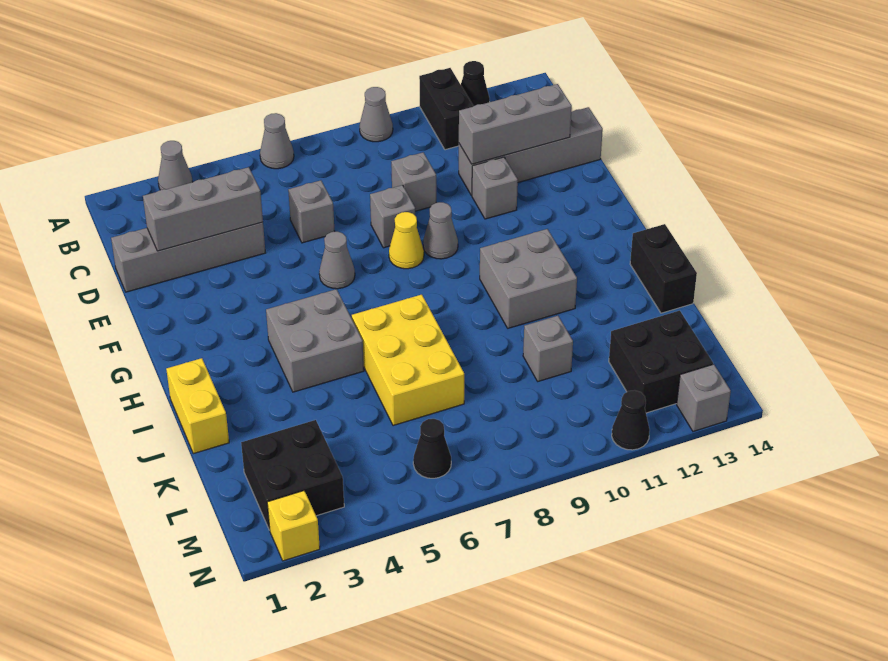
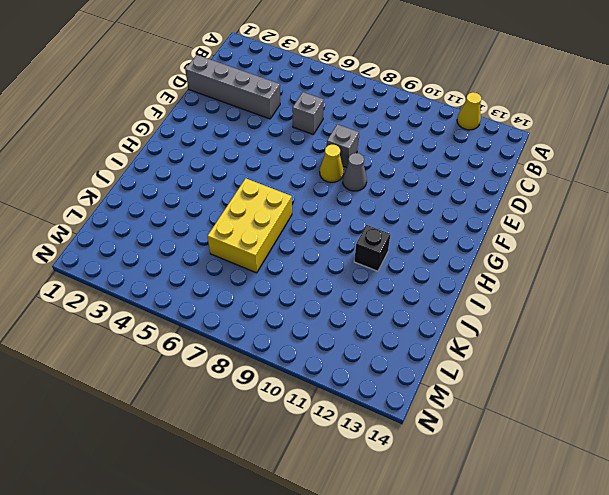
yellow 1x1 cone [457,92,481,130] -> black 1x1 cone [461,61,490,106]
black 1x1 brick [354,225,390,271] -> grey 2x2 brick [480,229,577,328]
none -> grey 1x1 cone [158,141,192,190]
none -> grey 1x1 cone [260,113,294,169]
none -> grey 1x1 cone [360,87,393,142]

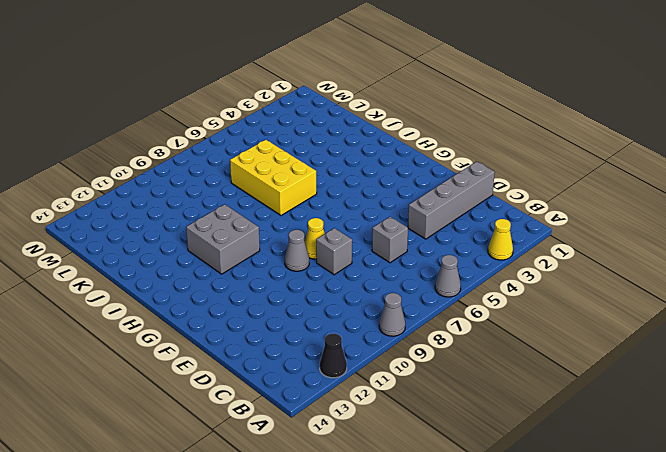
yellow 1x1 cone [488,219,513,260] -> grey 1x1 cone [158,141,192,190]
none -> black 1x2 brick [419,68,473,150]
none -> grey 1x1 brick [391,152,436,211]
none -> grey 1x4 brick [459,107,603,195]

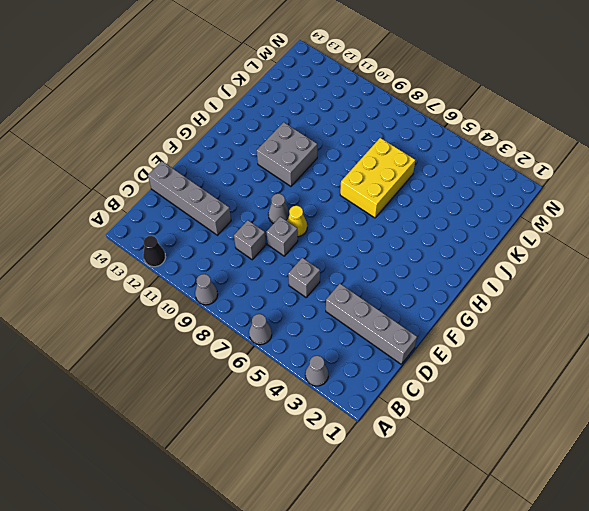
none -> black 1x2 brick [419,68,473,150]
none -> grey 1x1 brick [472,157,518,219]
none -> grey 1x1 cone [319,232,355,289]

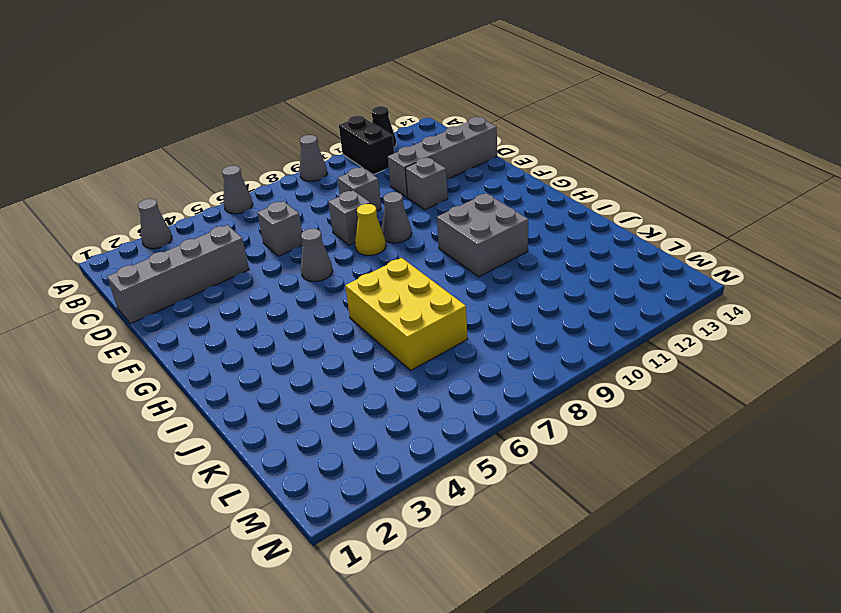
none -> grey 2x2 brick [266,289,364,392]
none -> yellow 1x2 brick [166,358,229,454]
none -> black 1x2 brick [630,224,697,313]

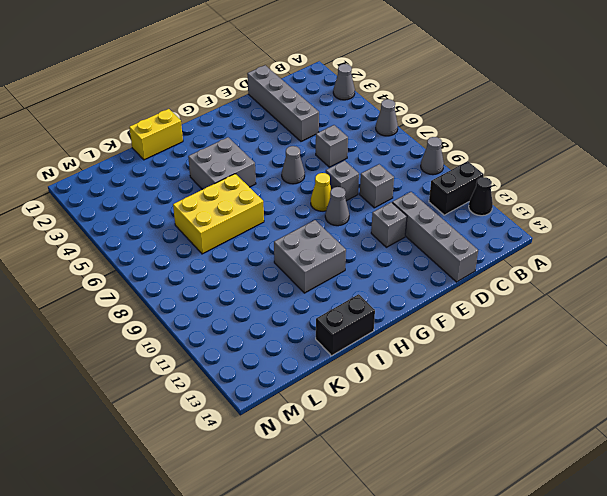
none -> grey 1x1 brick [523,316,573,381]
none -> black 2x2 brick [241,420,344,530]
none -> black 2x2 brick [609,310,713,413]

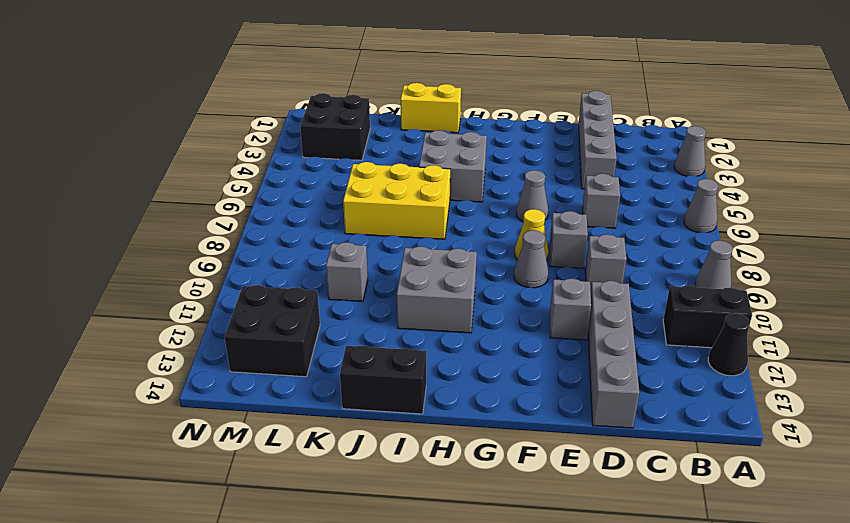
none -> black 1x1 cone [413,419,451,478]
none -> yellow 1x1 brick [267,491,320,561]
none -> black 1x1 cone [612,390,650,450]

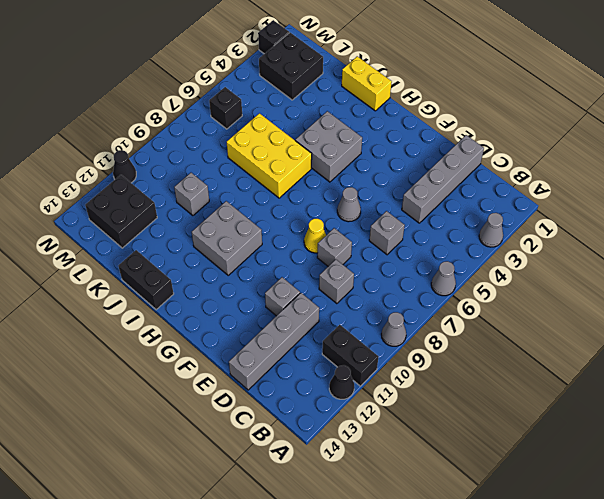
black 1x1 brick [209,87,242,129] -> black 1x1 cone [413,419,451,478]
black 1x1 brick [258,20,289,54] -> yellow 1x1 brick [267,491,320,561]
none -> grey 1x1 cone [423,202,458,259]
none -> grey 1x1 brick [677,364,731,431]
none -> grey 1x3 brick [143,167,263,251]

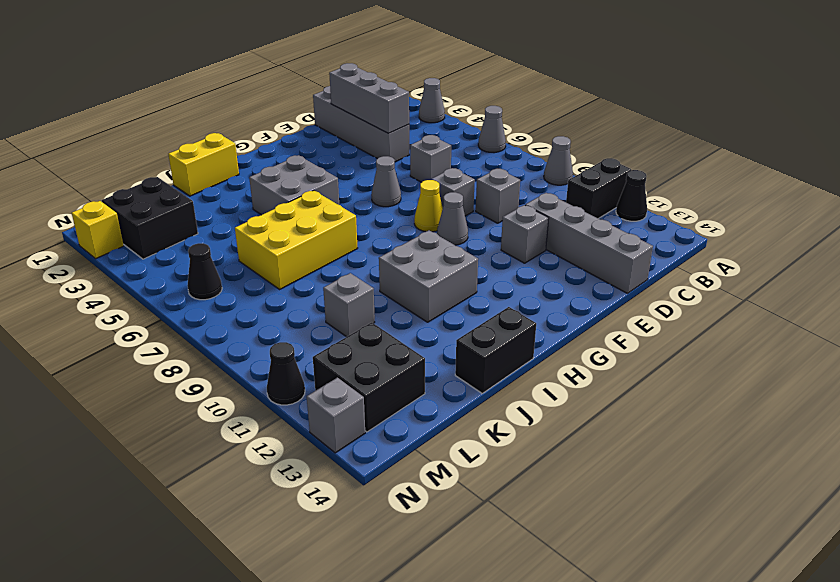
none -> grey 1x3 brick [459,84,572,164]

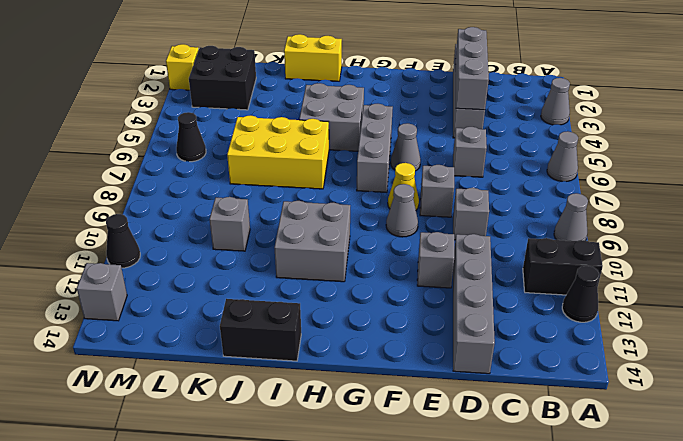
grey 1x3 brick [357,104,393,192] -> grey 1x3 brick moved to [459,84,572,164]
none -> black 2x2 brick [609,310,713,413]

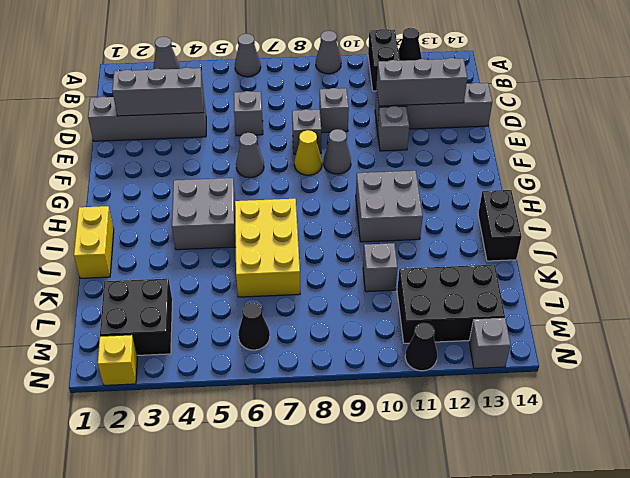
black 2x3 brick [397,265,505,343] -> black 2x2 brick [609,310,713,413]

